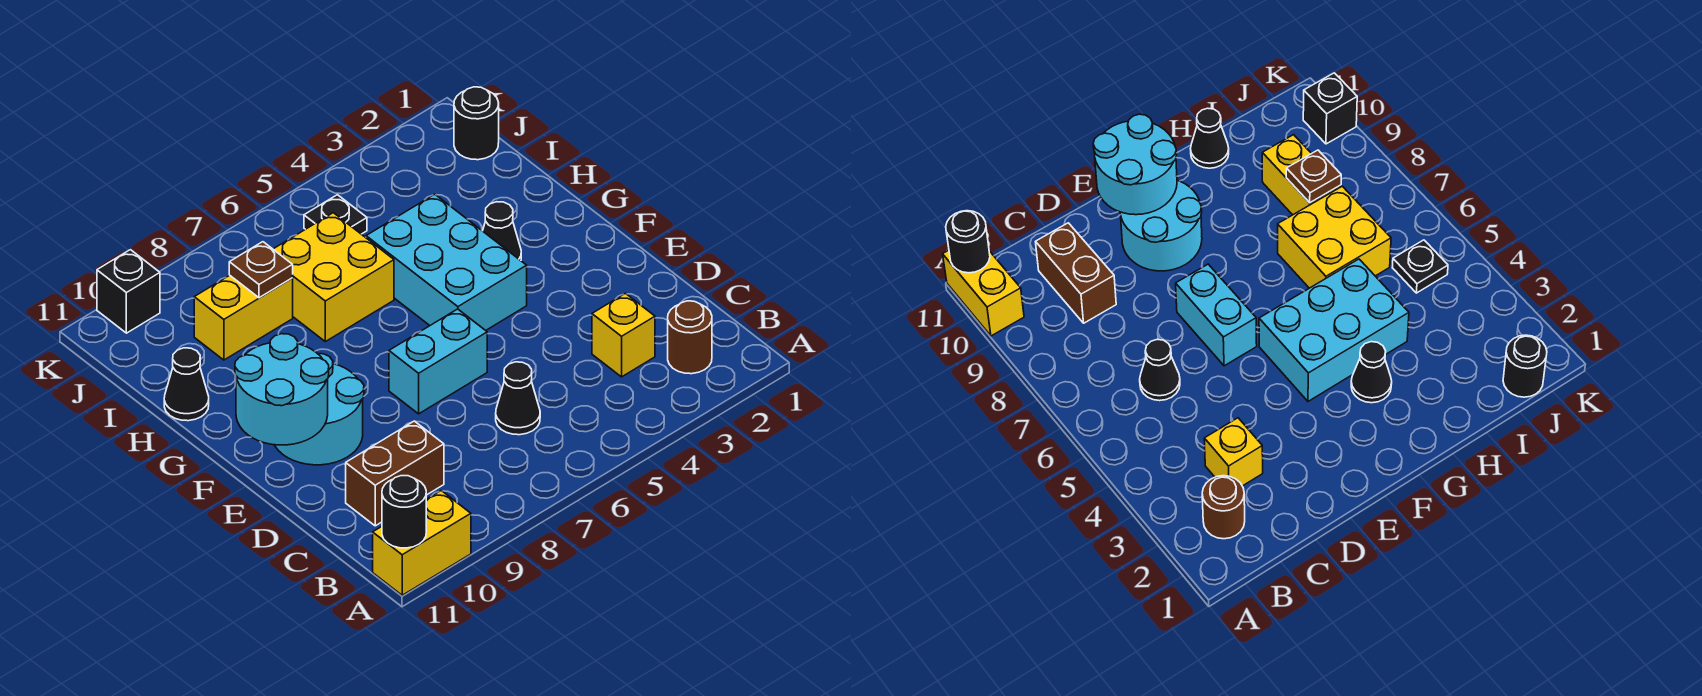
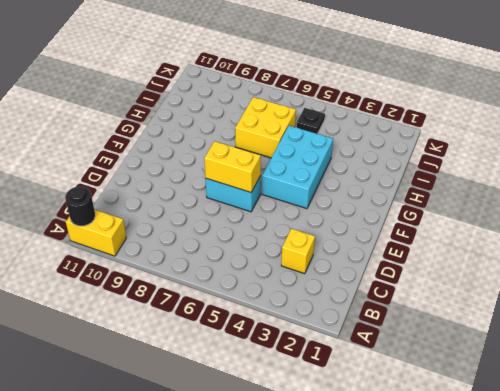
yellow 1x2 brick [204,141,261,192] -> yellow 1x2 brick moved to [194,275,293,360]
none -> brown 1x1 round brick [668,301,712,374]
none -> black 1x1 cone [496,362,540,435]
none -> brown 1x2 brick [346,421,444,526]

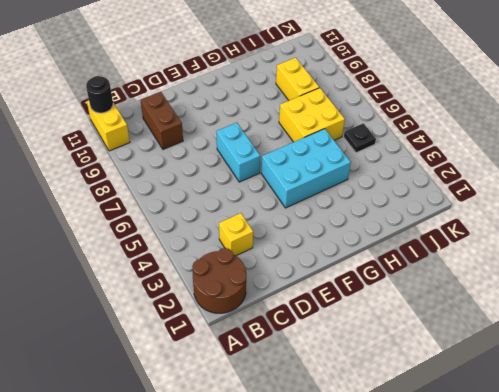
brown 2x2 round brick [192,248,246,313] -> brown 1x1 round brick [668,301,712,374]
none -> black 1x1 cone [496,362,540,435]
none -> cyan 2x2 round brick [275,354,364,465]
none -> black 1x1 cone [483,202,521,260]

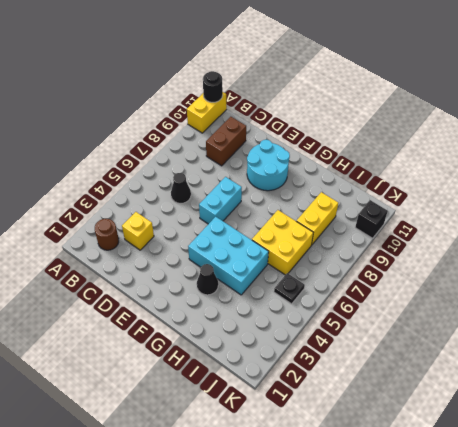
none -> black 1x1 cone [164,348,209,421]
none -> black 1x1 round brick [454,87,499,160]
none -> cyan 2x2 round brick [235,334,329,445]

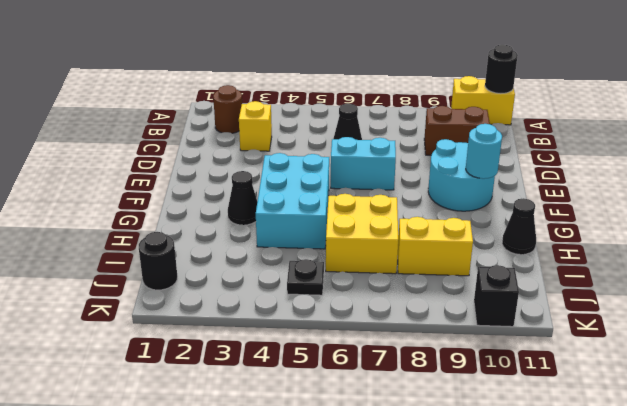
cyan 1x1 round brick [466,124,502,179] -> cyan 2x2 round brick [235,334,329,445]
none -> brown 1x1 plate [229,242,293,298]

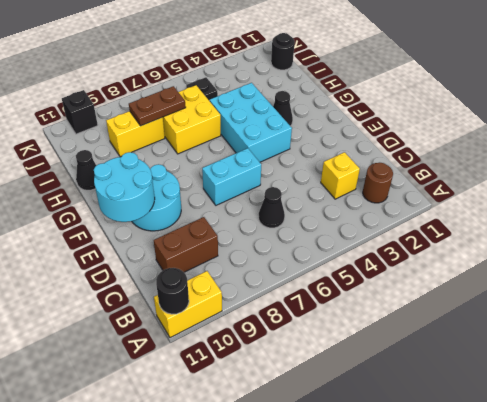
brown 1x2 plate [129,86,186,126] -> brown 1x1 plate [229,242,293,298]

